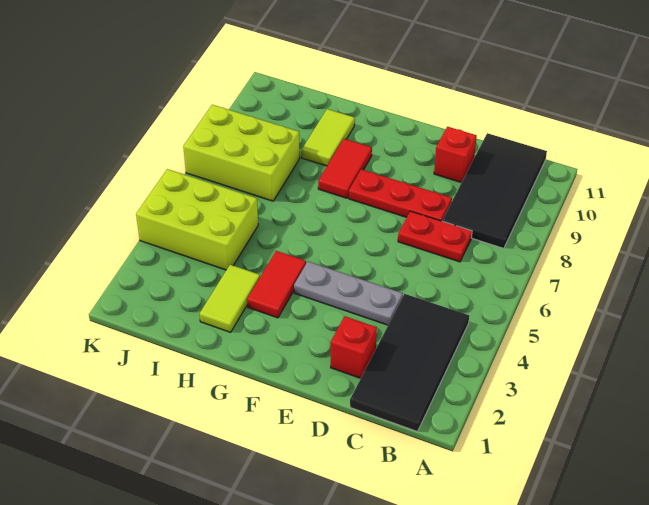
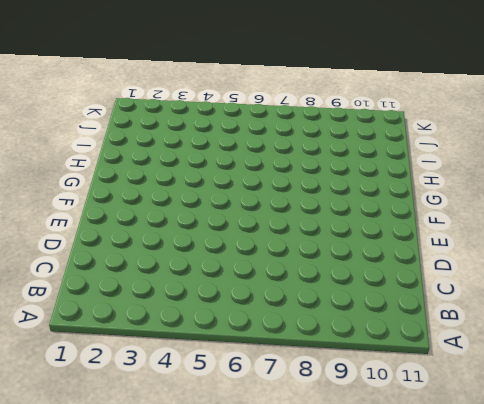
none -> black 2x4 tile [350,294,469,432]
none -> black 2x4 tile [442,133,547,248]
none -> red 1x2 plate [398,211,472,262]

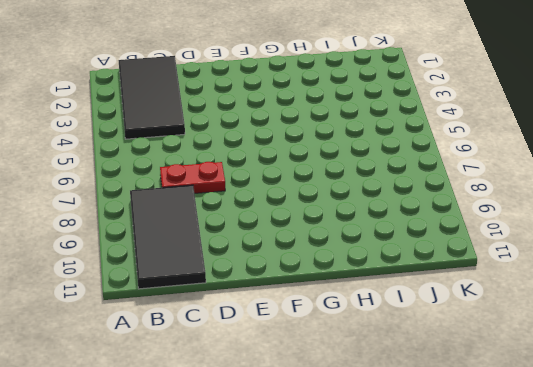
none -> red 1x1 brick [331,316,377,378]
none -> grey 1x3 plate [294,262,403,325]
none -> red 1x3 plate [349,169,452,221]

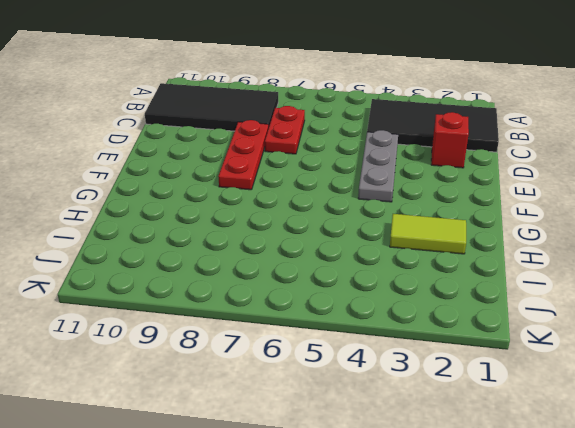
none -> red 1x1 brick [434,127,477,183]
none -> red 1x2 tile [247,251,306,318]
none -> red 1x2 tile [318,139,372,198]

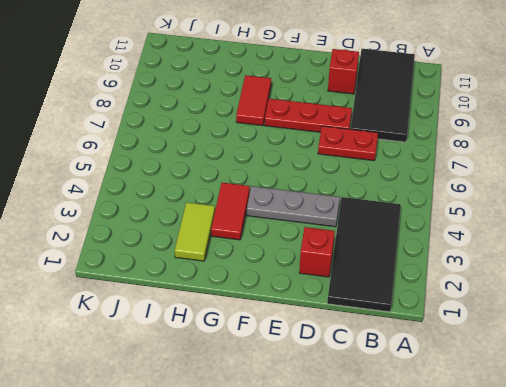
none -> lime 1x2 tile [302,109,355,166]
none -> lime 2x3 brick [136,169,258,270]
none -> lime 2x3 brick [183,105,300,201]

